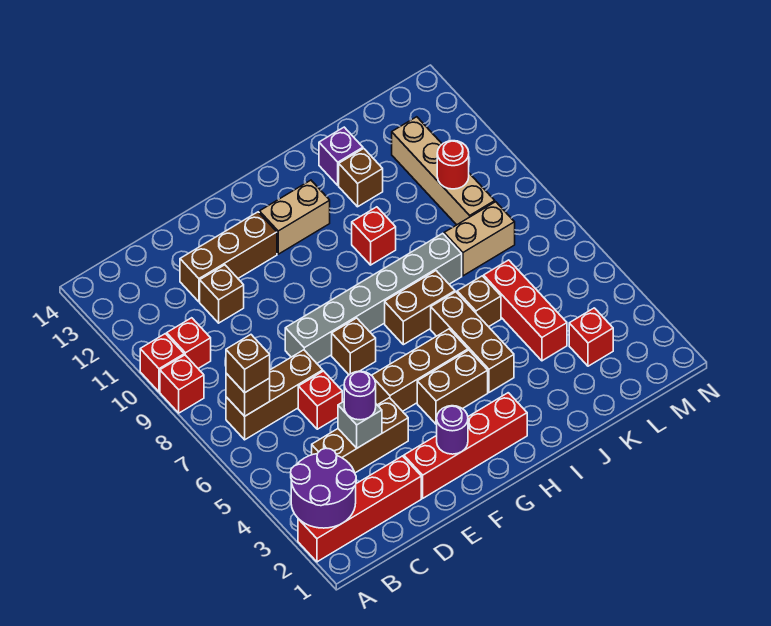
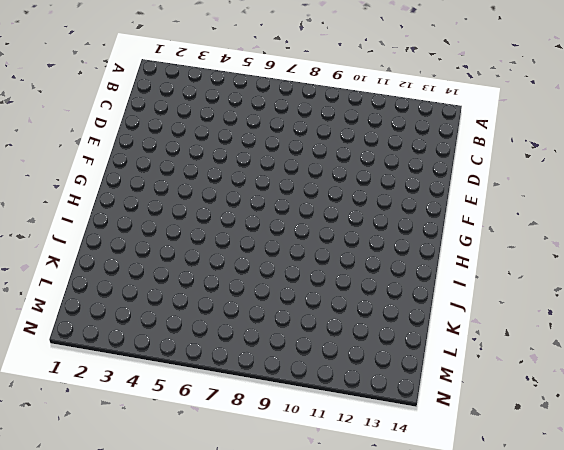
none -> red 1x4 brick [298,456,421,562]
none -> red 1x1 brick [160,355,204,413]
none -> red 1x1 brick [140,334,184,392]
none -> brown 1x3 brick [226,350,323,440]

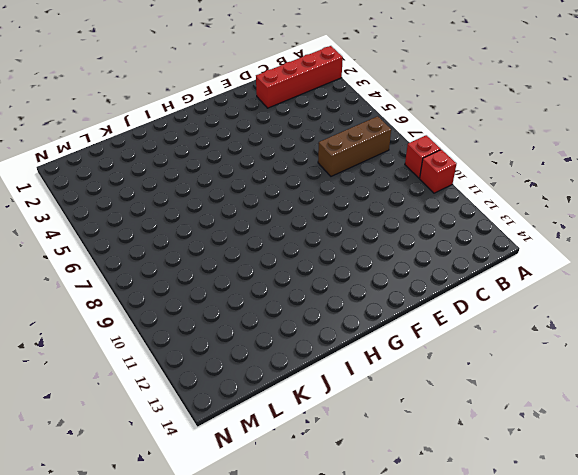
none -> red 1x1 brick [167,318,211,368]
none -> brown 1x3 brick [312,398,408,473]
none -> red 1x1 brick [298,371,342,429]
none -> brown 1x1 brick [200,265,244,323]

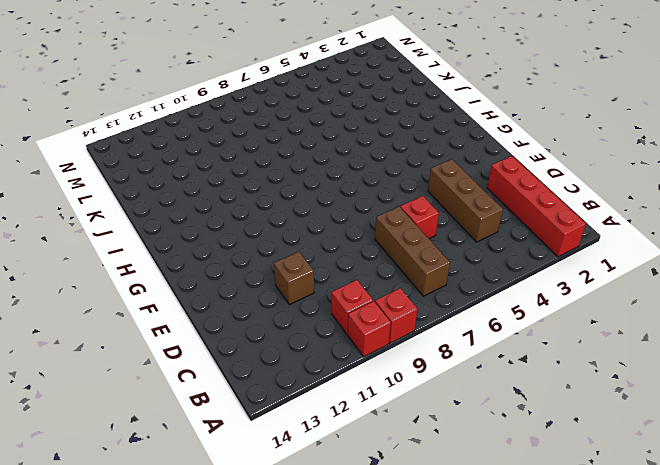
none -> brown 1x3 brick [180,212,277,302]
none -> red 1x4 brick [404,393,527,498]
none -> grey 1x6 brick [285,233,462,363]
none -> brown 1x3 brick [372,329,468,411]

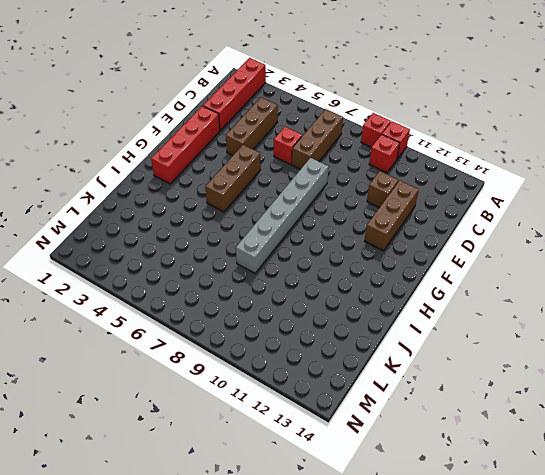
none -> brown 1x1 brick [332,318,376,375]
none -> brown 1x2 brick [417,350,488,424]
none -> tan 1x2 brick [259,180,330,254]
none -> brown 1x2 brick [385,271,455,345]

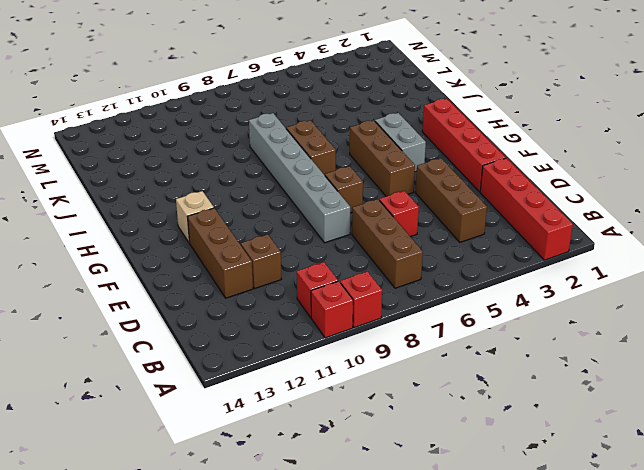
grey 1x2 brick [375,113,426,172] -> brown 1x2 brick [417,350,488,424]
tan 1x1 brick [176,191,214,243] -> tan 1x2 brick [259,180,330,254]
none -> brown 1x3 brick [431,292,514,392]
none -> red 1x1 brick [352,207,396,265]
none -> brown 1x1 brick [457,276,501,327]
none -> brown 1x1 brick [339,149,383,207]

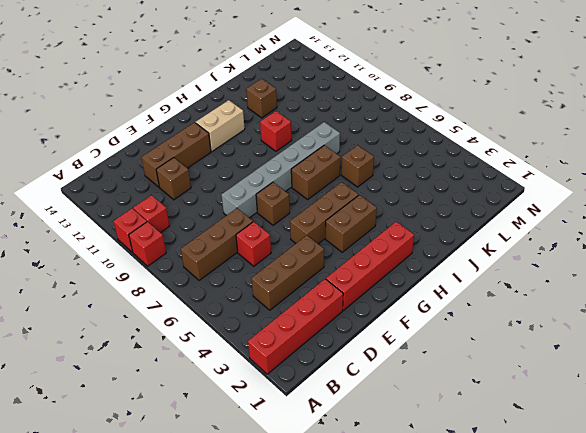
none -> brown 1x3 brick [431,292,514,392]
none -> purple 1x1 brick [319,127,363,185]
none -> red 1x3 brick [484,260,567,361]
none -> tan 1x2 brick [444,202,515,276]

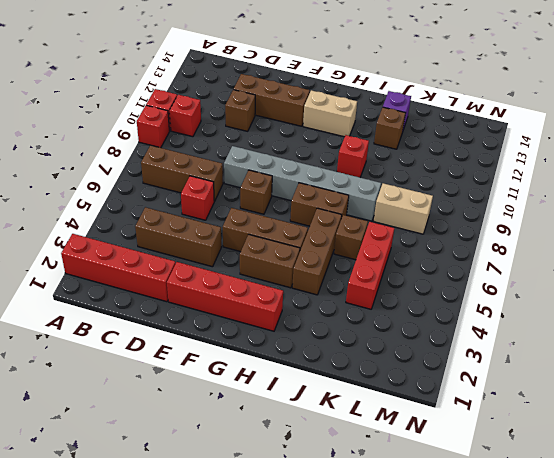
none -> red 1x1 brick [569,308,613,366]
none -> tan 1x4 brick [392,117,495,225]
none -> purple 2x2 round brick [291,448,356,528]
none -> brown 1x1 brick [226,373,270,416]

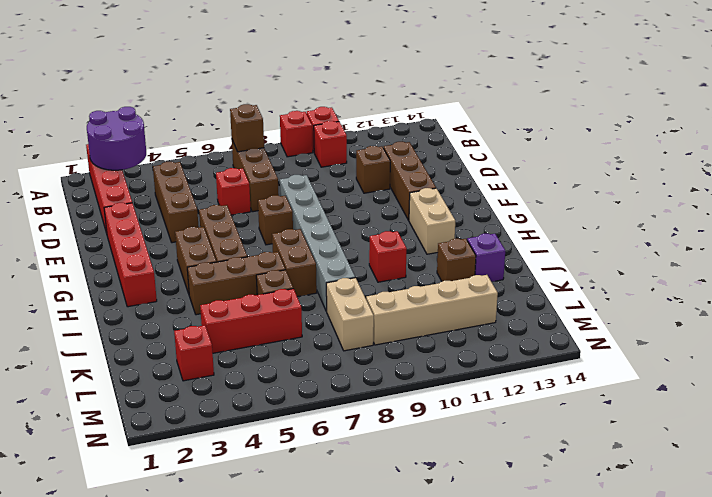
none -> grey 1x1 brick [338,402,382,448]
none -> purple 1x1 round brick [437,406,468,454]
none -> red 1x1 round brick [437,141,469,189]
none -> brown 1x1 brick [226,335,270,393]

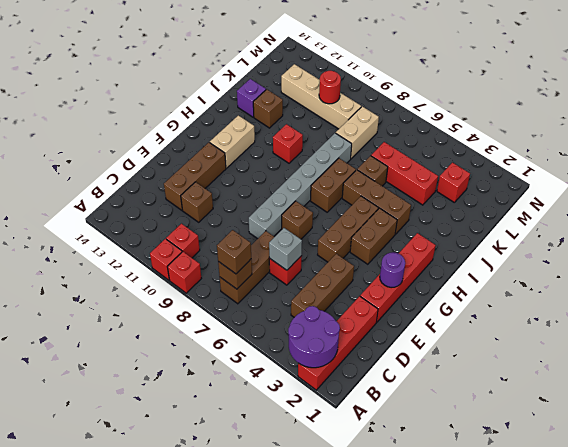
grey 1x1 brick [269,228,302,270] -> grey 1x1 brick moved to [338,402,382,448]
none -> purple 1x1 round brick [344,371,376,420]

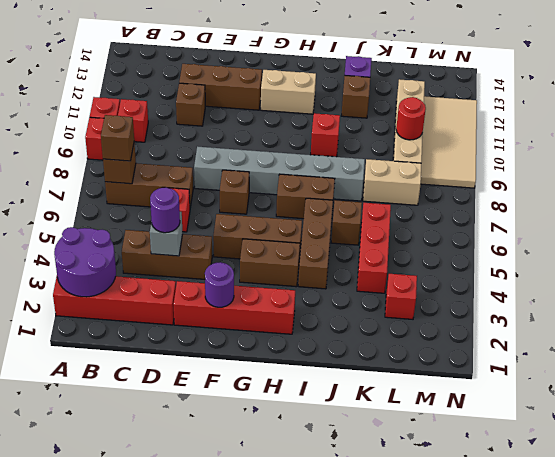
tan 2x4 tile [421,96,477,188] -> none

